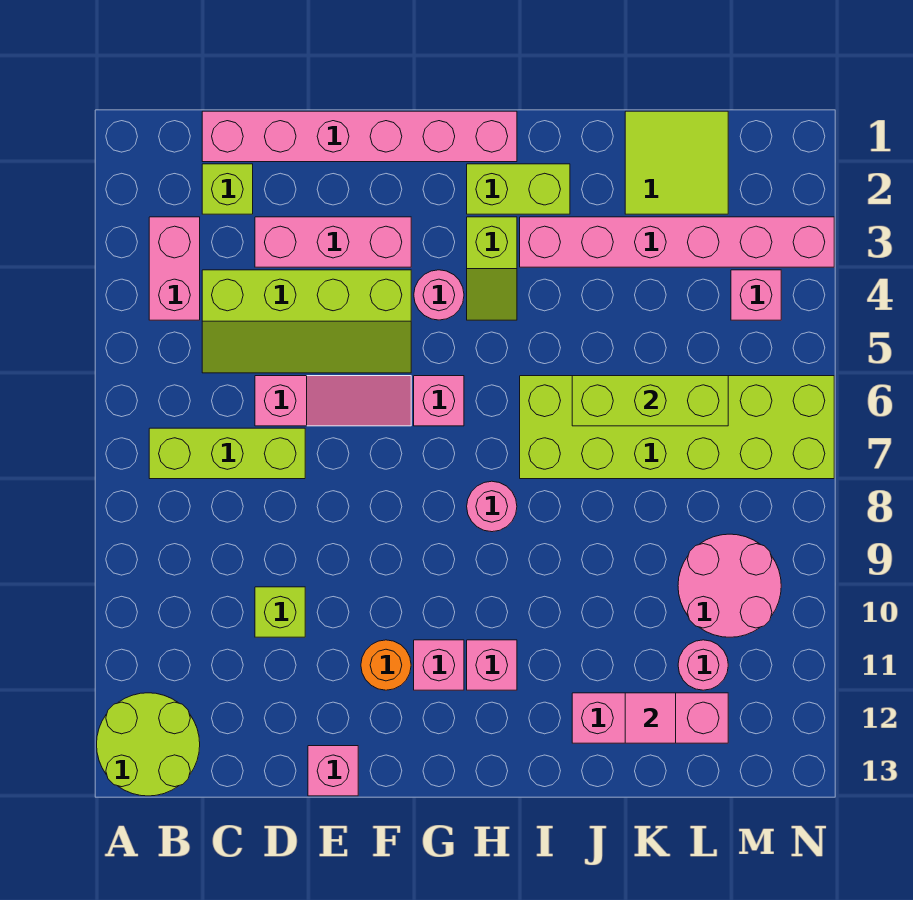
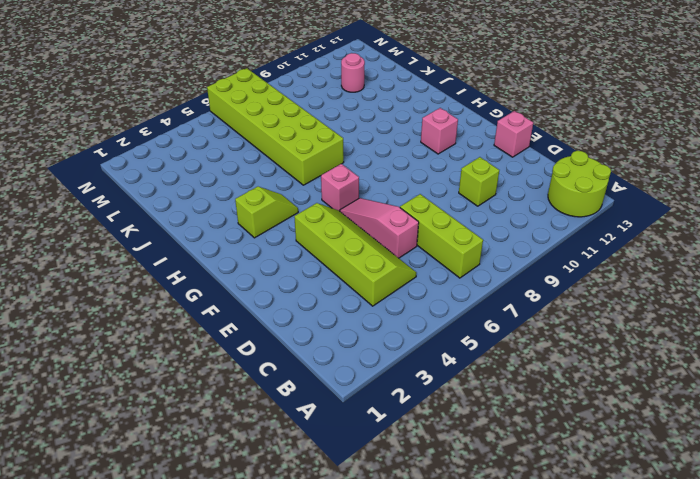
none -> pink 1x2 brick [149,217,200,320]
none -> pink 1x6 brick [202,111,517,162]
none -> lime 1x1 brick [202,164,253,214]

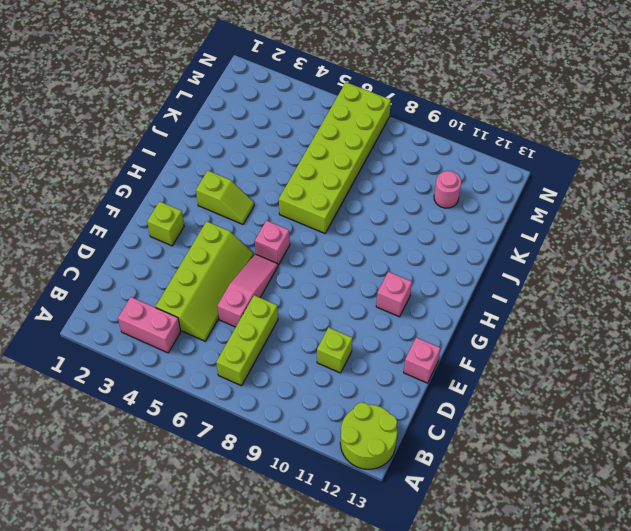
lime 1x1 brick [147,201,184,246] -> lime 1x1 brick moved to [202,164,253,214]
none -> pink 1x6 brick [202,111,517,162]
none -> pink 1x3 brick [255,217,411,267]
none -> orange 1x1 round brick [361,640,411,690]

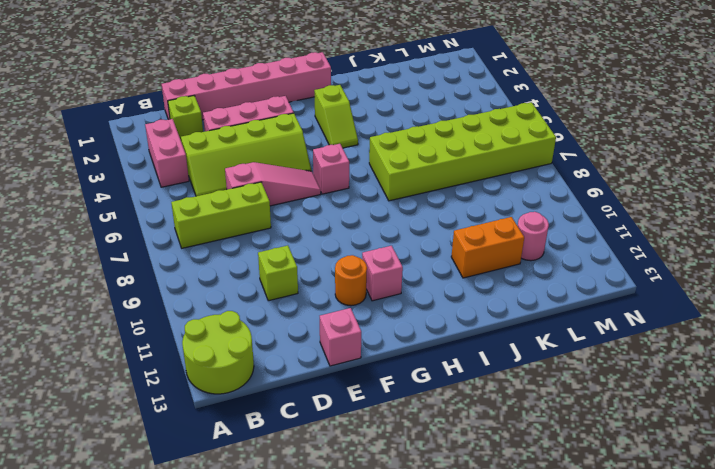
orange 1x2 brick [451,217,524,278] -> none
none -> pink 1x1 round brick [414,270,464,320]
none -> lime 1x2 brick [467,164,570,214]
none -> pink 1x1 round brick [467,481,517,532]

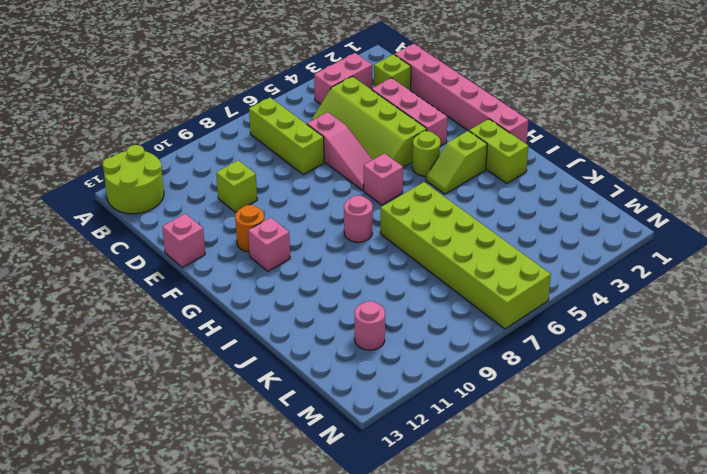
lime 1x1 round brick [412,131,440,176] -> pink 1x1 round brick [414,270,464,320]
none -> pink 1x1 brick [467,640,517,690]
none -> pink 1x6 brick [520,217,834,267]
none -> pink 1x3 brick [572,693,728,743]

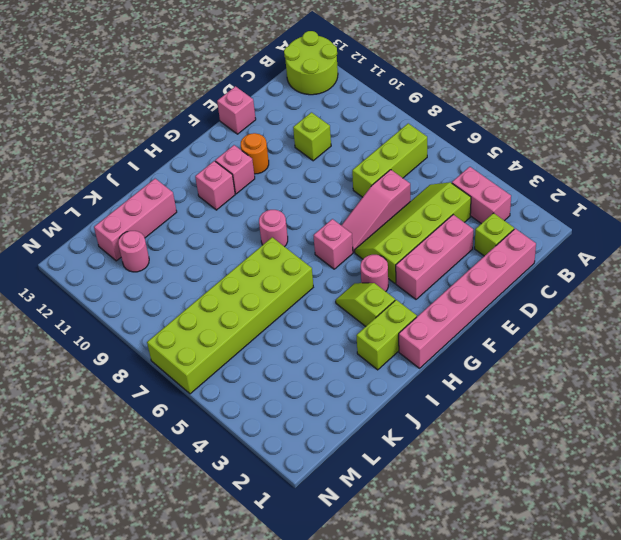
none -> pink 1x6 brick [520,217,834,267]
none -> lime 2x2 tile [625,111,728,214]
none -> pink 2x2 round brick [678,534,781,637]

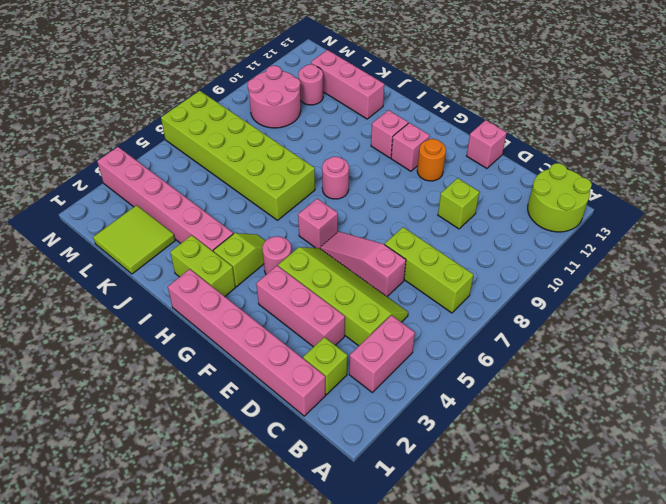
none -> pink 1x1 brick [731,270,781,320]
none -> lime 1x3 brick [572,376,728,426]
none -> pink 1x1 tile [625,693,676,743]

